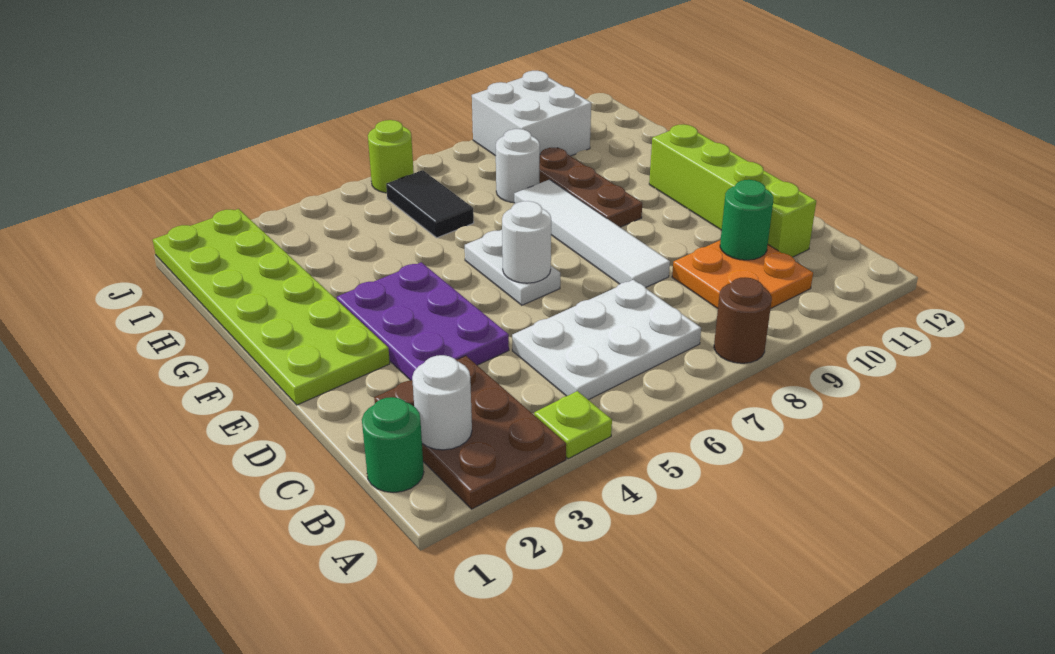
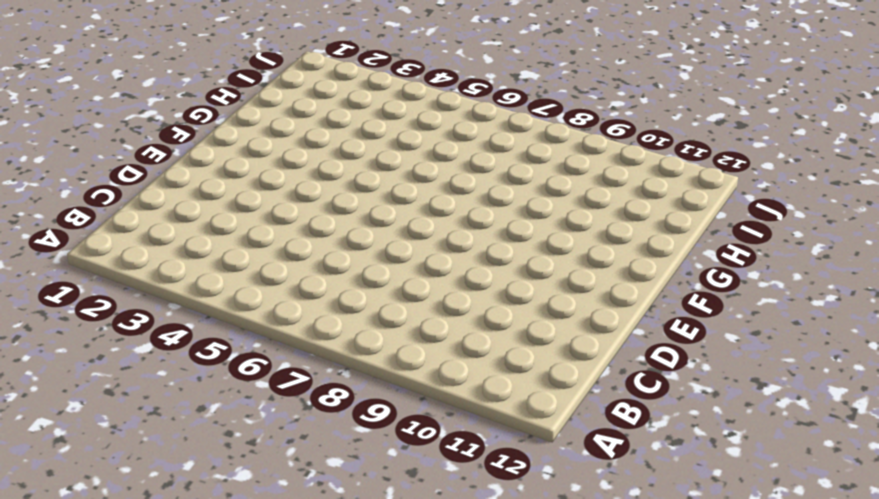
none -> brown 2x3 plate [374,356,566,509]
none -> lime 1x1 plate [534,391,612,459]
none -> brown 1x1 round brick [714,277,772,363]

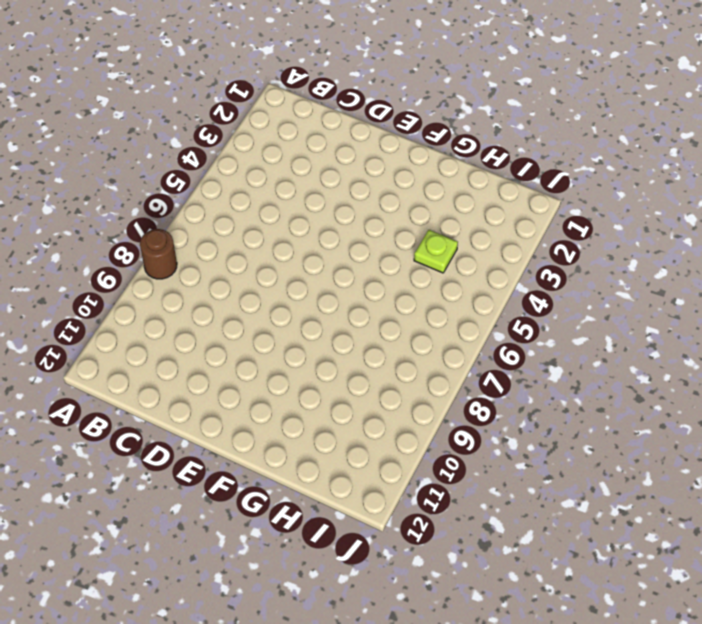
lime 1x1 plate [414,230,458,273] -> lime 1x1 plate moved to [534,391,612,459]
none -> brown 2x3 plate [374,356,566,509]
none -> green 1x1 round brick [362,397,424,492]
none -> white 2x3 plate [512,280,701,400]

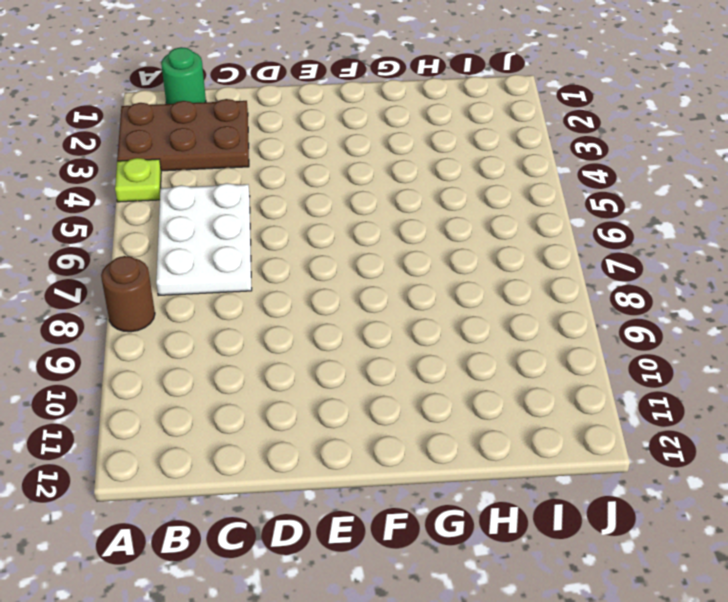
none -> orange 2x2 plate [672,240,813,309]
none -> lime 1x4 brick [649,124,816,257]
none -> purple 2x3 plate [337,262,509,380]

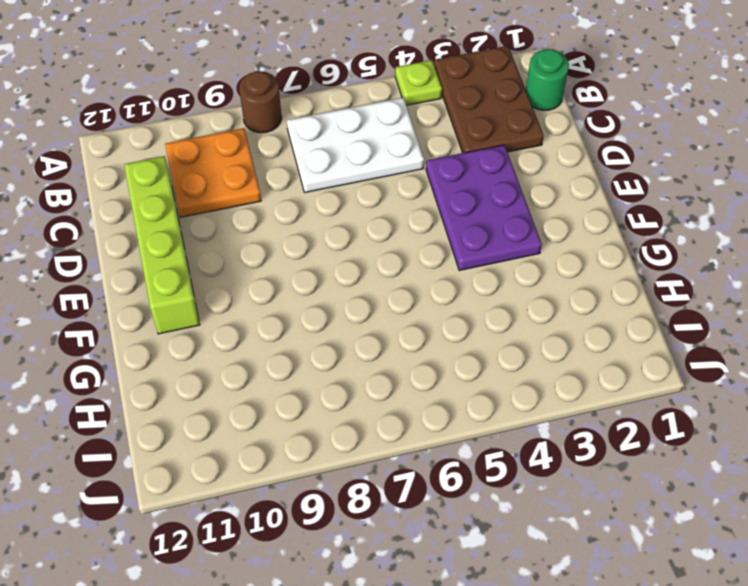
none -> white 1x4 tile [514,180,670,288]
none -> lime 2x6 plate [153,209,390,405]
none -> white 1x2 plate [465,230,560,305]

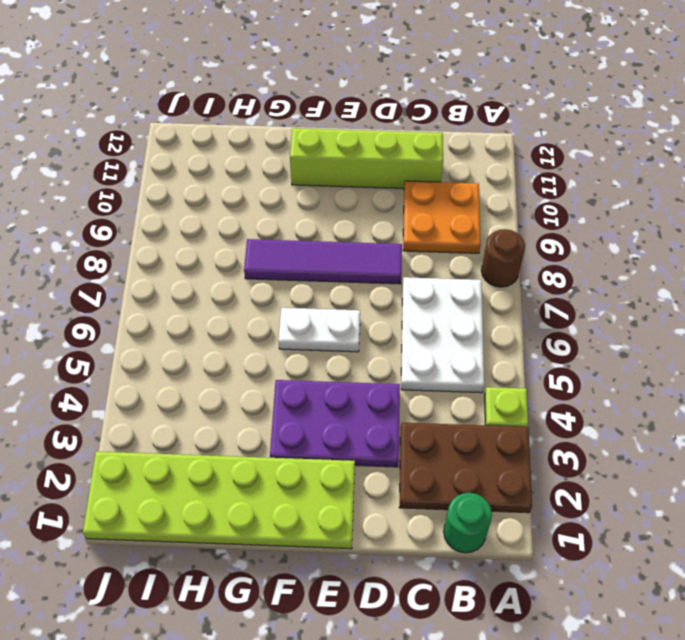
purple 1x4 tile [244,239,402,284] -> white 1x4 tile [514,180,670,288]
none -> brown 1x3 plate [539,148,642,227]
none -> black 1x2 tile [386,170,474,238]
none -> white 1x1 round brick [496,129,540,203]

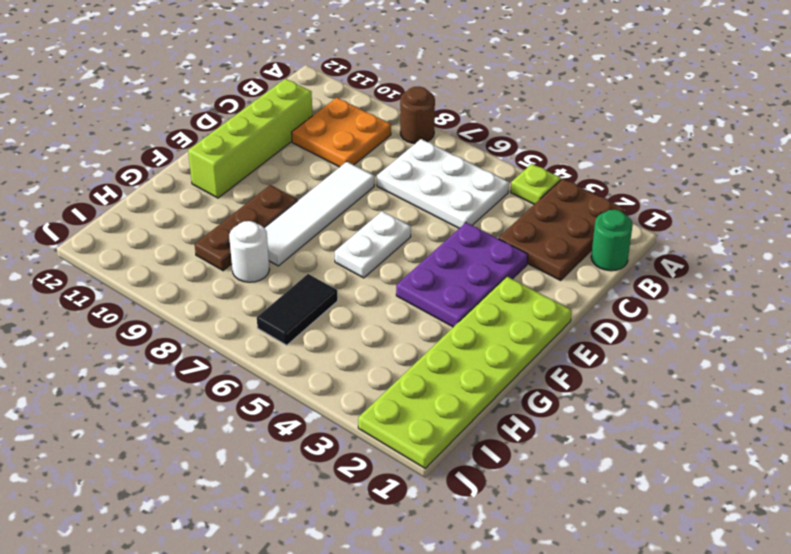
none -> white 2x2 brick [472,71,591,156]
none -> lime 1x1 round brick [368,120,414,193]
none -> white 1x1 round brick [412,355,472,450]

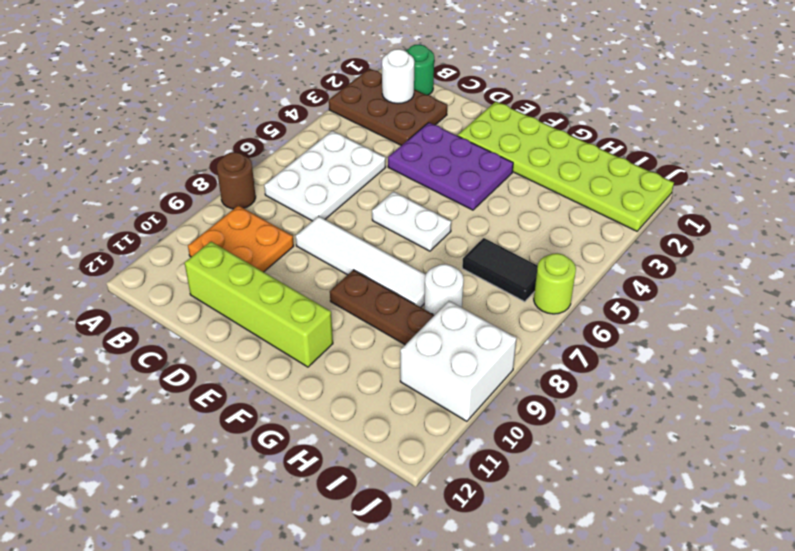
none -> lime 1x1 plate [534,391,612,459]
none -> green 1x1 round brick [720,180,773,260]
none -> white 1x1 round brick [502,201,551,283]

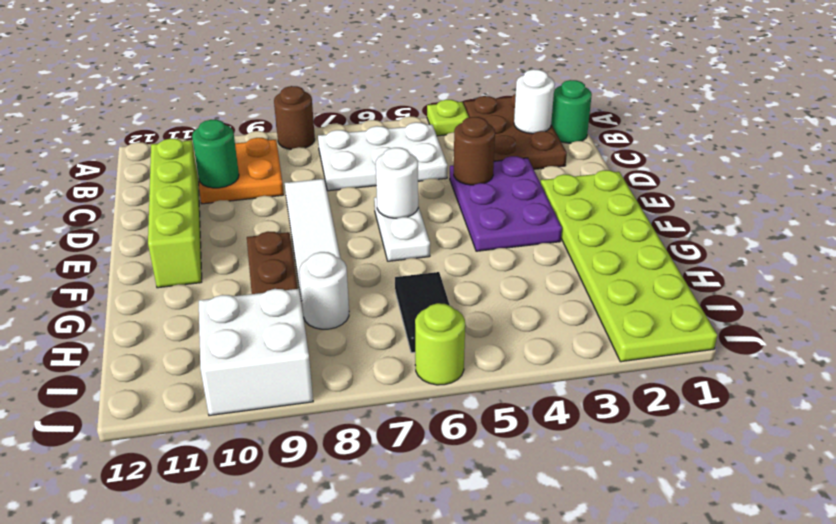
brown 1x1 round brick [454,117,495,185] -> none

